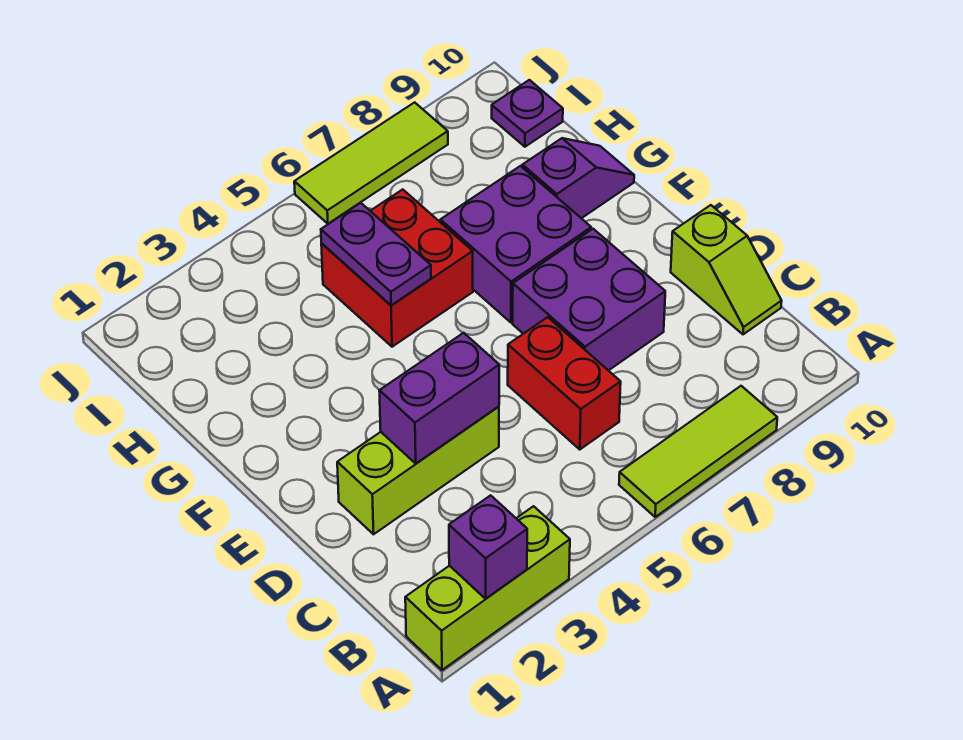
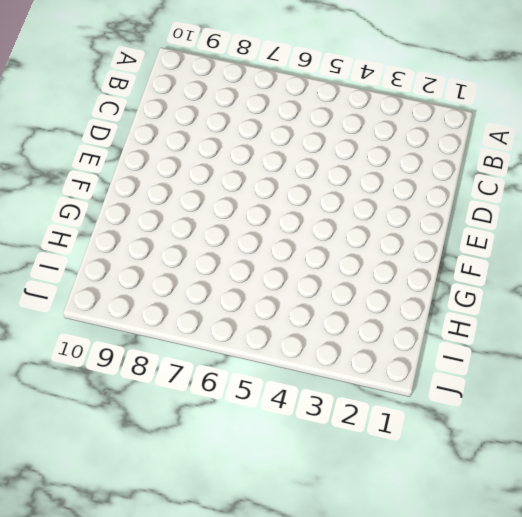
none -> lime 1x3 brick [405,506,570,670]
none -> lime 1x3 tile [619,386,777,517]
none -> red 1x2 brick [508,317,621,449]

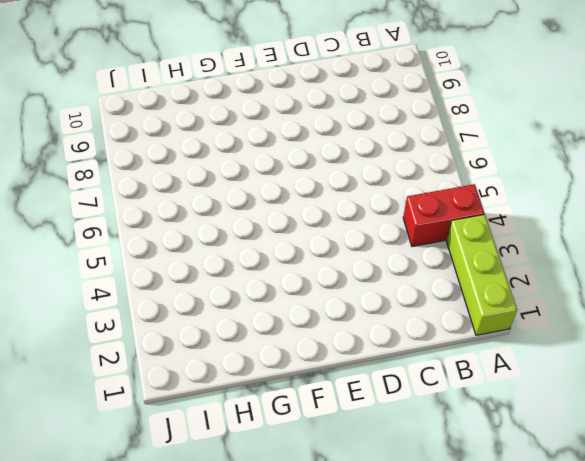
red 1x2 brick [403,184,485,246] -> red 1x2 brick moved to [508,317,621,449]
none -> lime 1x3 tile [619,386,777,517]
none -> lime 1x2 slope [671,205,782,334]
none -> lime 1x3 brick [337,406,499,534]

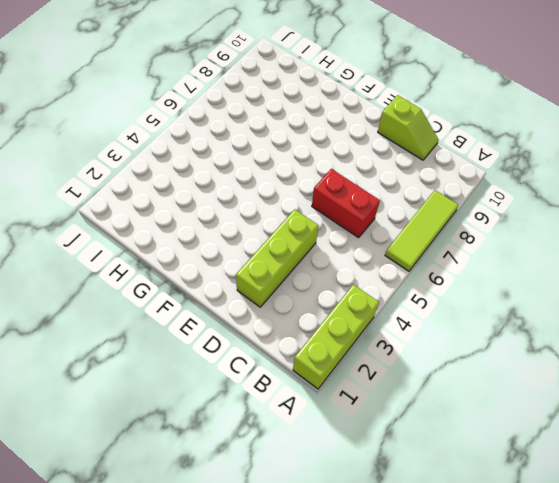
none -> purple 2x2 brick [513,229,665,371]
none -> purple 2x2 brick [440,166,591,322]
none -> red 2x2 brick [321,189,473,347]

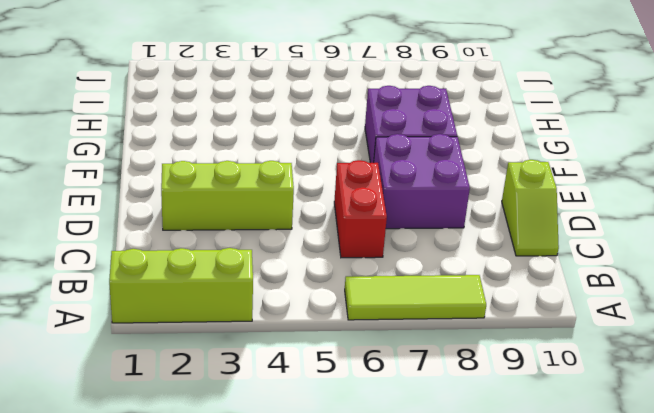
none -> red 2x2 brick [321,189,473,347]
none -> purple 1x2 slope [522,138,634,218]
none -> purple 1x1 plate [492,80,563,147]

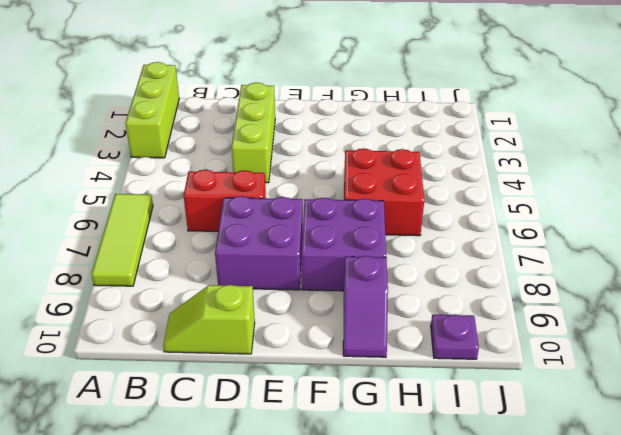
none -> lime 1x3 tile [294,102,448,224]
none -> purple 1x1 brick [449,495,527,599]
none -> purple 1x2 brick [379,333,499,464]

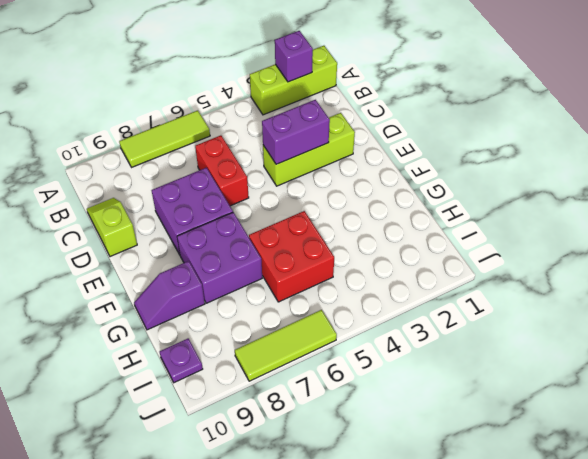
none -> purple 1x2 plate [321,203,431,305]

